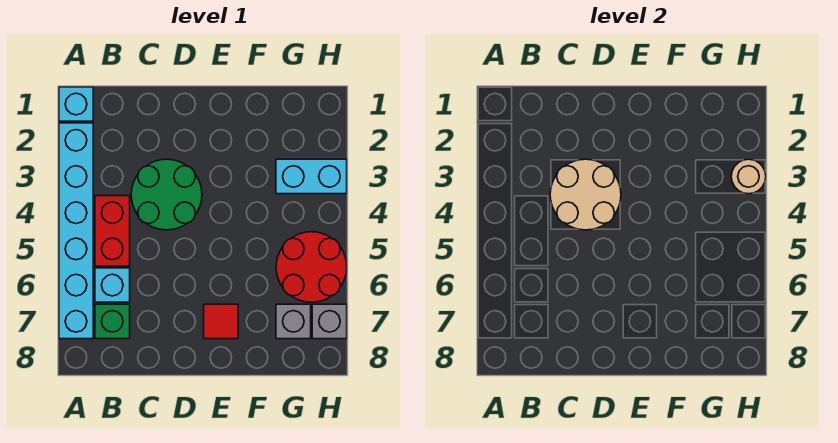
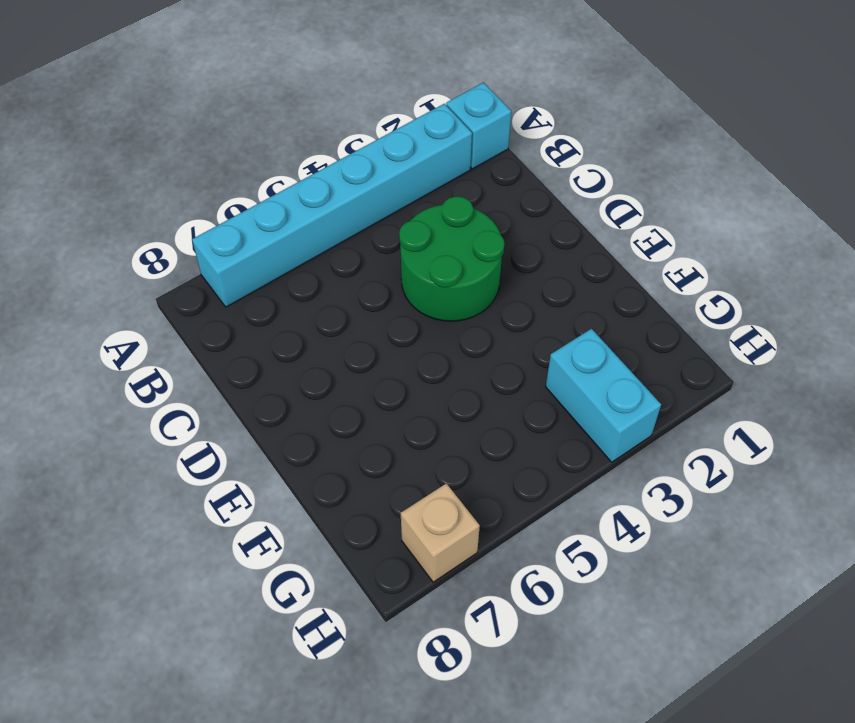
tan 1x1 brick [401,483,480,582] -> grey 1x1 brick [312,304,347,339]
none -> red 1x2 brick [95,196,130,266]
none -> cyan 1x1 brick [95,268,130,302]
none -> green 1x1 brick [95,304,130,339]

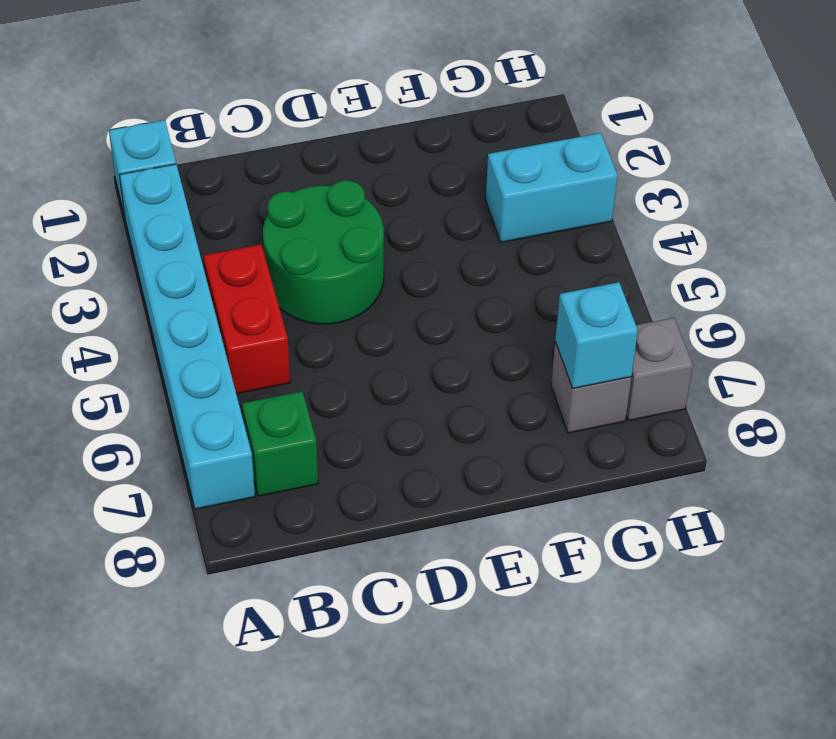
cyan 1x1 brick [555,282,638,388] -> cyan 1x1 brick moved to [95,268,130,302]
none -> red 1x1 tile [204,304,238,339]
none -> red 2x2 round brick [276,232,347,302]
none -> tan 2x2 round brick [550,159,621,230]

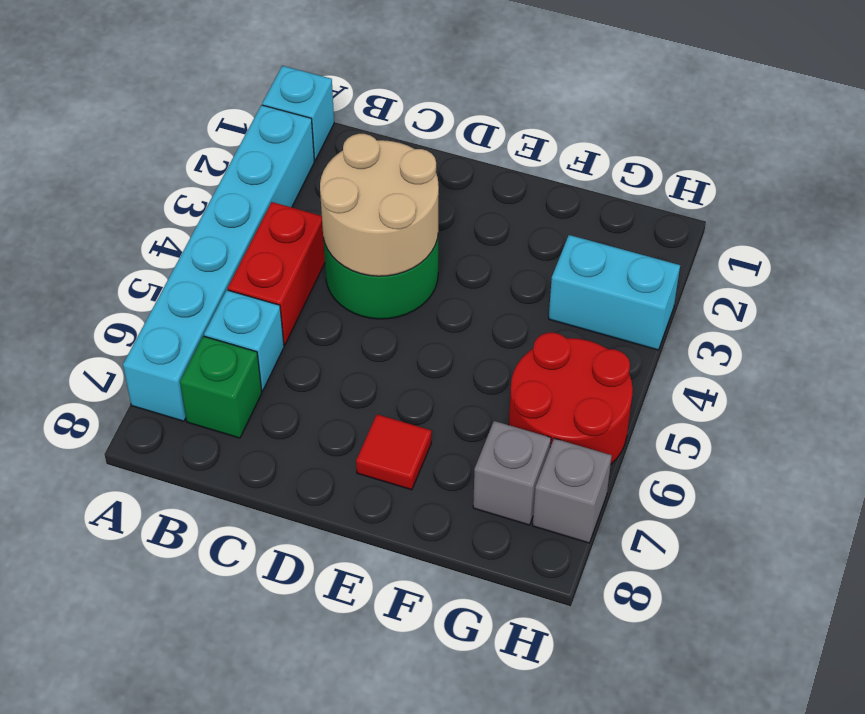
none -> tan 1x1 round brick [731,159,766,194]

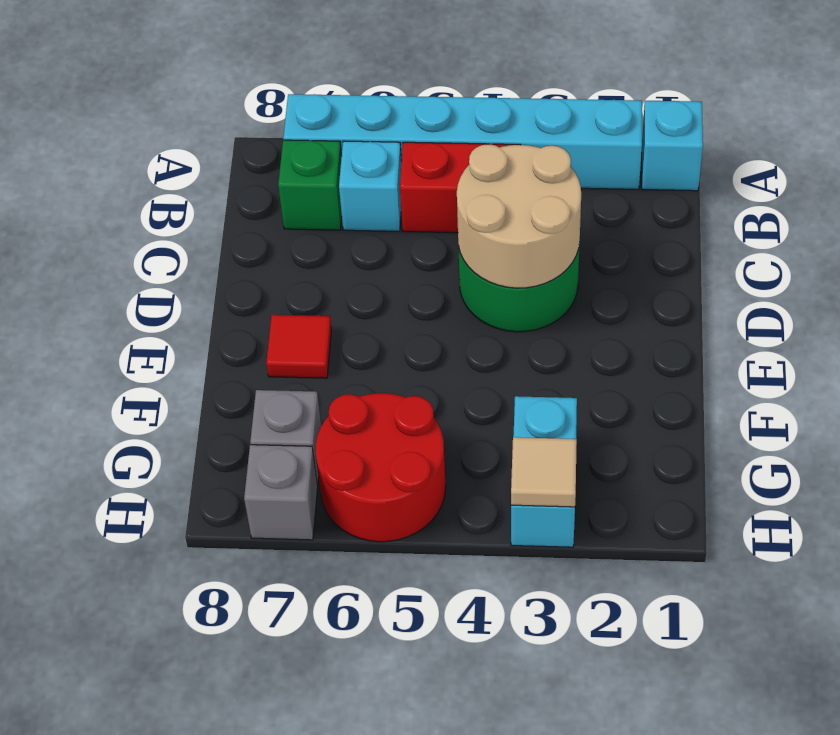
tan 1x1 tile [511,437,577,507] -> tan 1x1 round brick [731,159,766,194]

